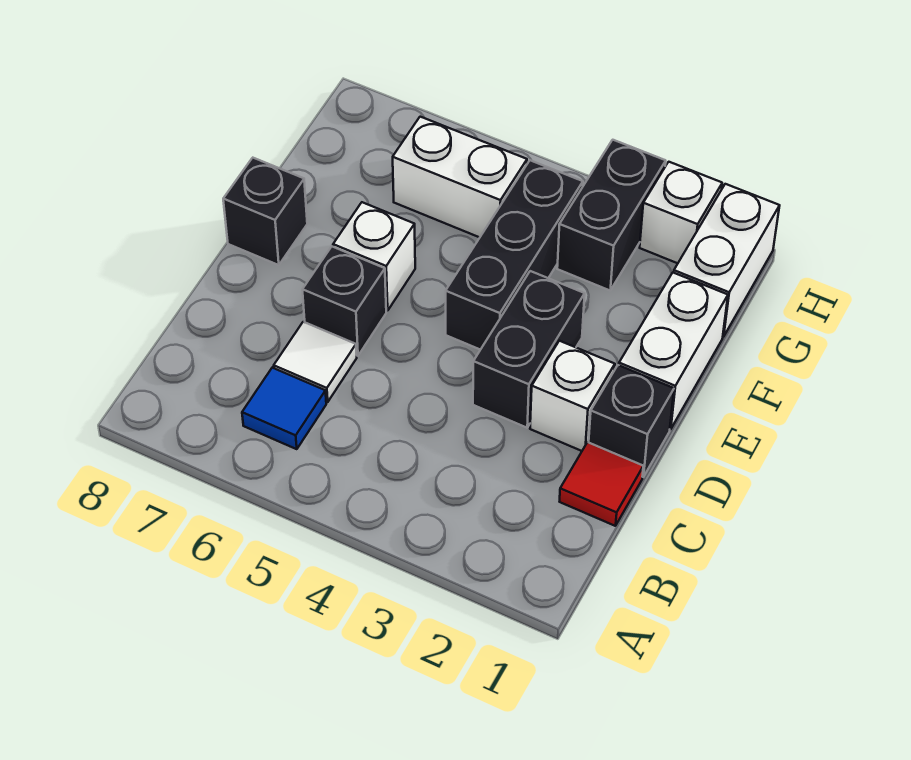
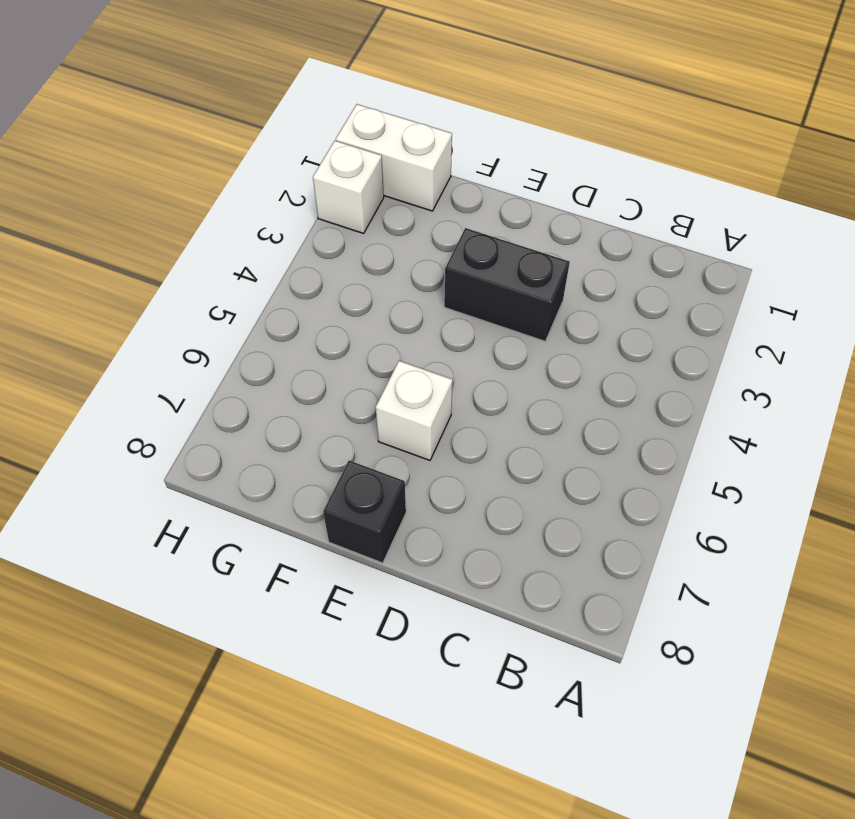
none -> blue 1x1 tile [242,368,326,449]
none -> red 1x1 tile [560,442,643,526]
none -> white 1x1 tile [274,322,357,402]

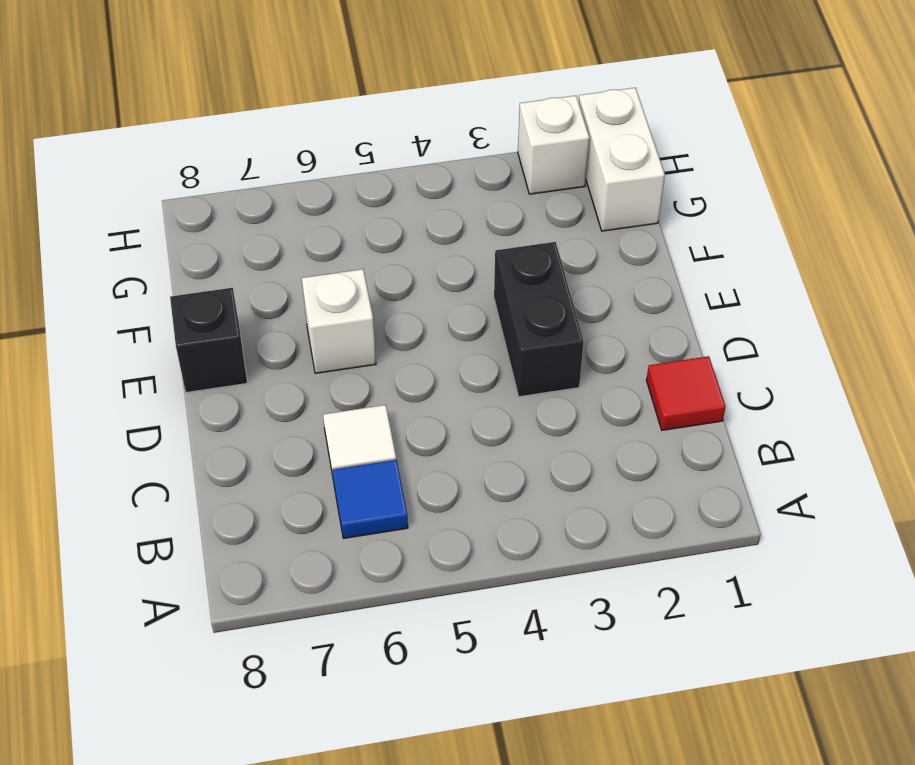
none -> black 1x1 brick [589,365,674,477]
none -> white 1x1 brick [530,341,615,451]
none -> black 1x1 brick [302,247,386,356]

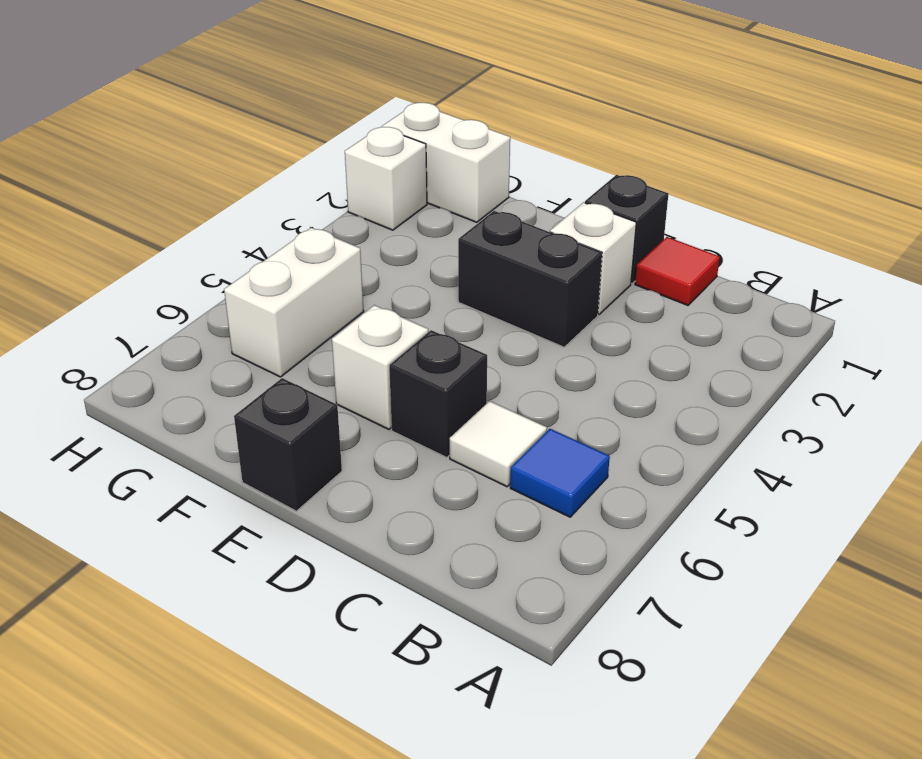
none -> white 1x2 brick [619,272,728,429]
none -> black 1x3 brick [446,160,583,350]
none -> black 1x2 brick [557,140,666,290]

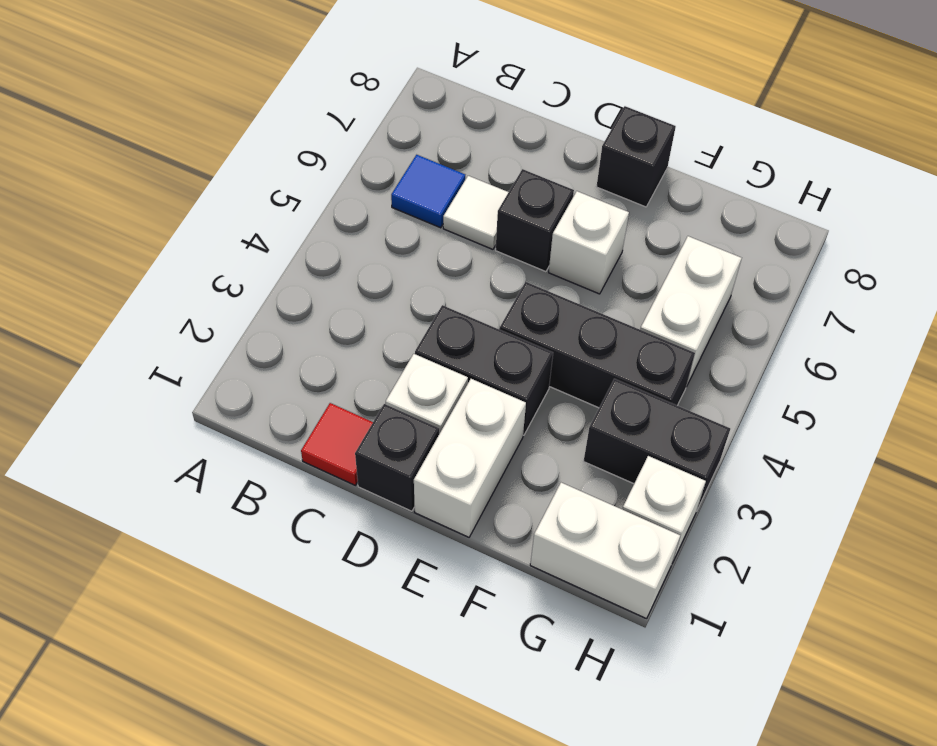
white 1x2 brick [414,379,526,537] -> white 1x2 brick turned to [619,272,728,429]

